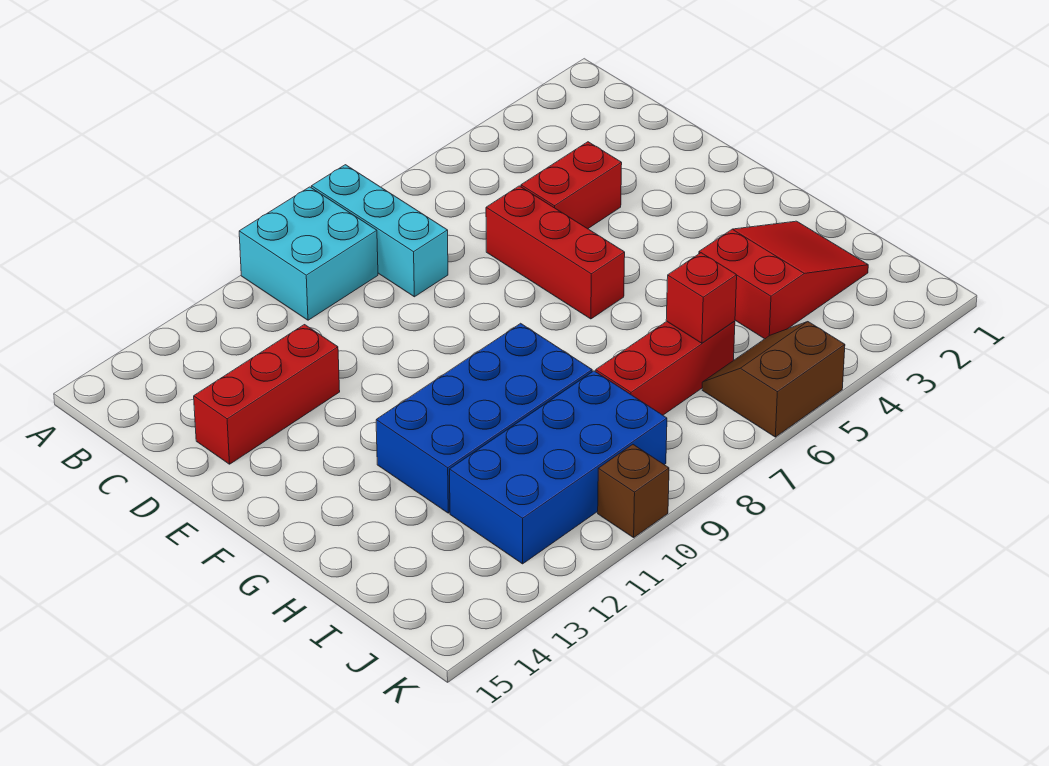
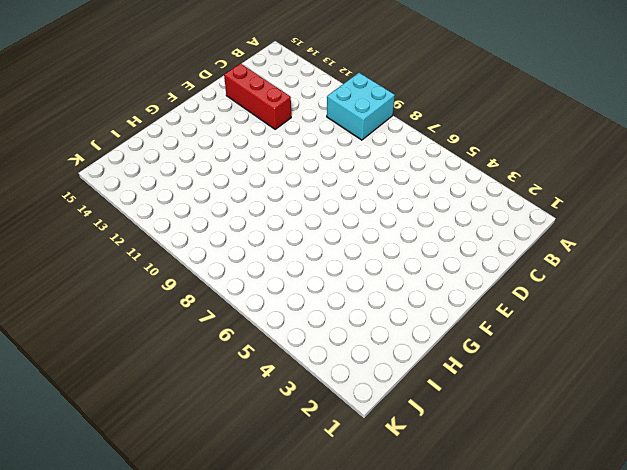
none -> cyan 1x3 brick [312,165,448,297]
none -> red 1x2 brick [521,142,622,229]
none -> red 1x3 brick [486,186,625,319]

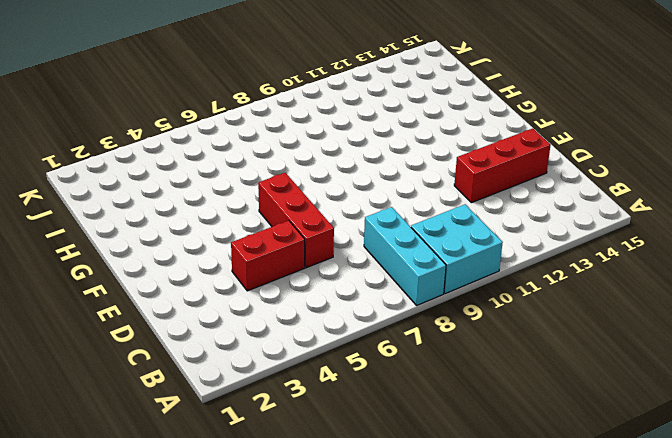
none -> blue 2x4 brick [376,323,592,513]
none -> red 2x3 slope [699,221,868,339]
none -> red 1x3 brick [596,321,735,415]

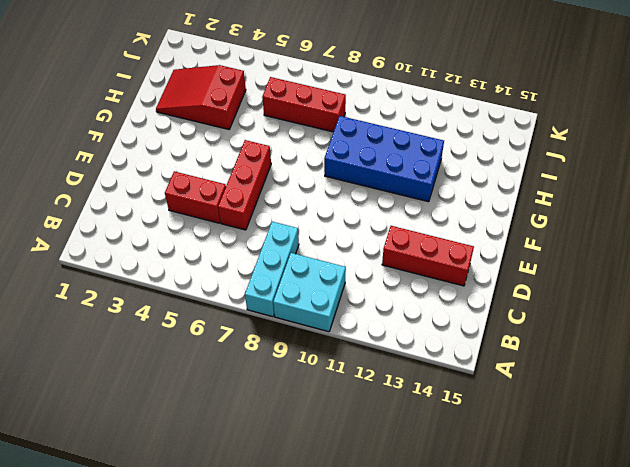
none -> blue 2x4 brick [450,371,667,564]
none -> brown 2x2 slope [702,322,845,437]
none -> brown 1x1 brick [598,445,669,538]

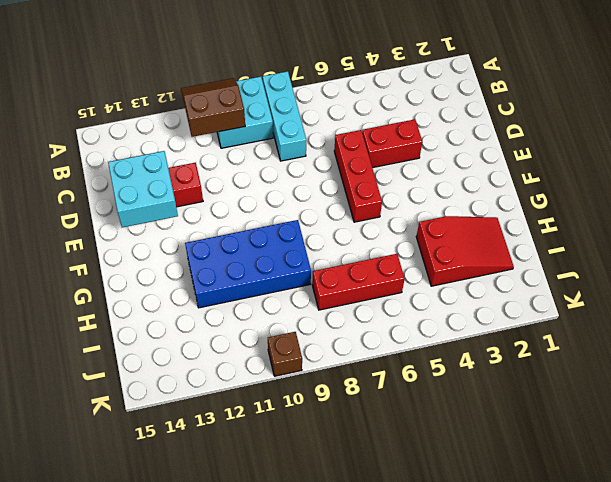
brown 2x2 slope [181,78,245,137] -> brown 2x2 slope moved to [702,322,845,437]
cyan 2x2 brick [108,151,178,227] -> none
none -> blue 2x4 brick [450,371,667,564]
none -> red 1x1 brick [666,253,737,343]

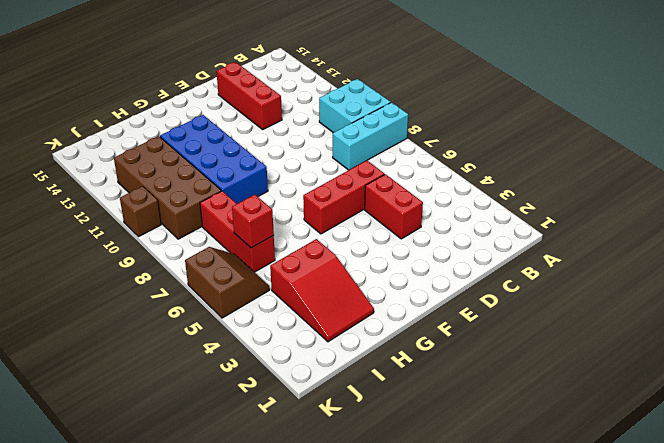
brown 2x4 brick [114,136,221,239] -> blue 2x4 brick [450,371,667,564]

